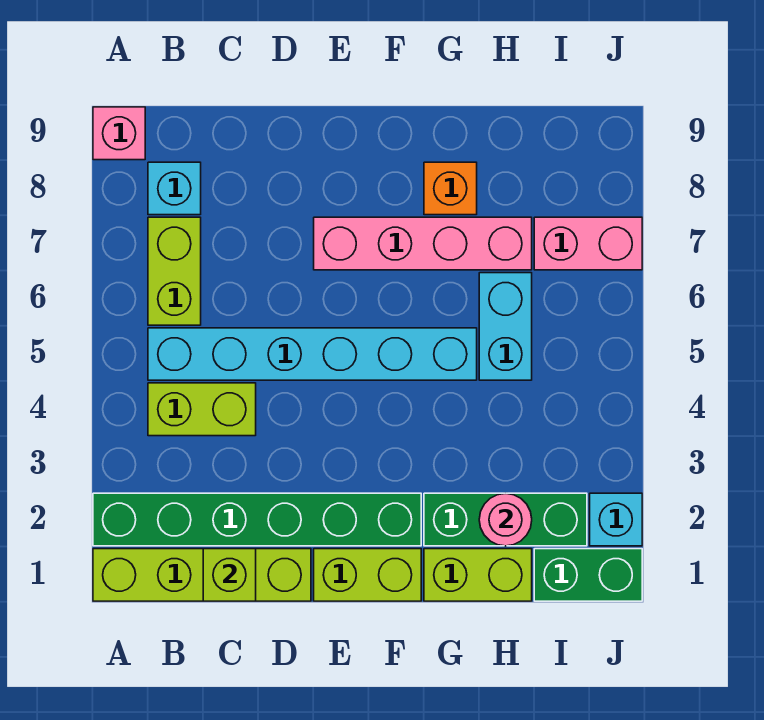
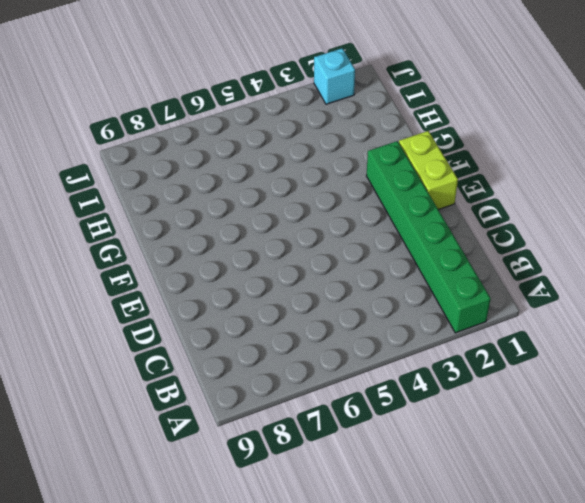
none -> lime 1x4 brick [93,549,311,601]
none -> pink 1x1 brick [93,107,145,160]
none -> lime 1x2 brick [148,383,256,436]

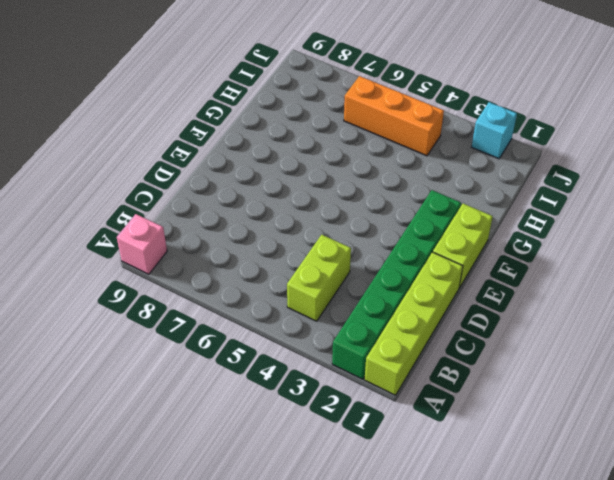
orange 1x3 brick [344,76,444,156] -> none
none -> cyan 1x6 brick [148,328,477,380]
none -> lime 1x2 brick [148,217,201,325]
none -> cyan 1x1 brick [148,162,201,215]

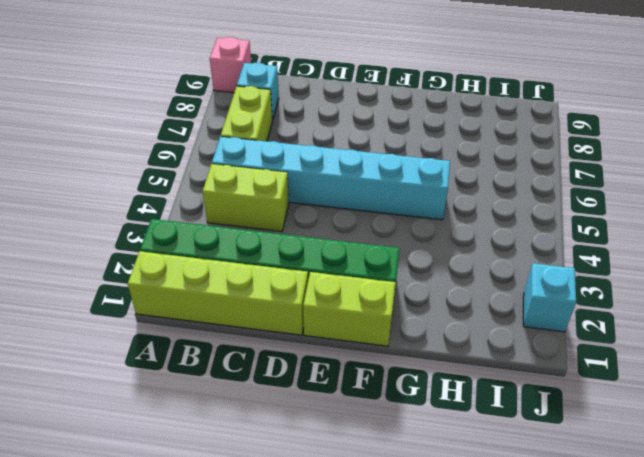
none -> pink 1x4 brick [314,217,532,270]
none -> lime 1x2 brick [424,549,532,601]
none -> green 1x3 brick [424,493,587,546]

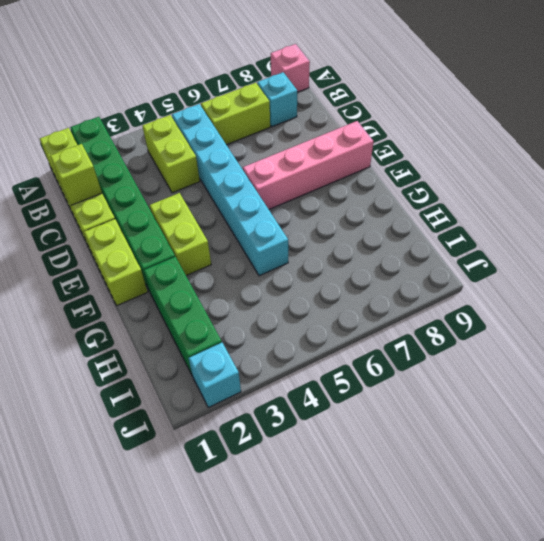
lime 1x2 brick [149,193,211,276] -> lime 1x2 brick moved to [424,549,532,601]
pink 1x4 brick [243,121,373,209] -> pink 1x4 brick turned to [314,217,532,270]
none -> orange 1x1 brick [424,162,477,215]
none -> cyan 1x2 brick [479,273,532,380]
none -> green 1x2 brick [534,549,642,601]

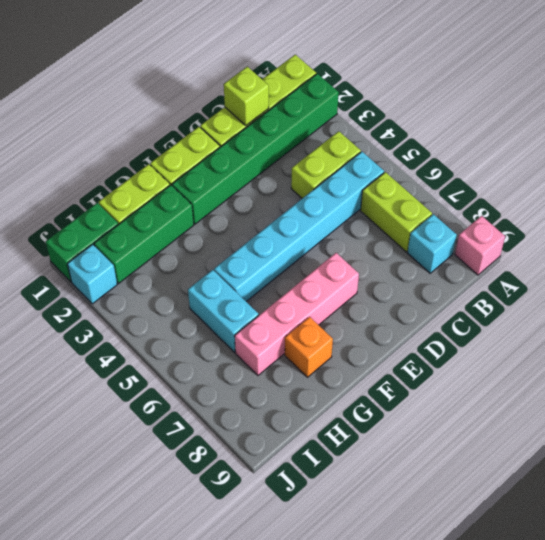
none -> pink 1x2 brick [534,217,642,270]
none -> pink 1x1 round brick [479,493,532,546]

